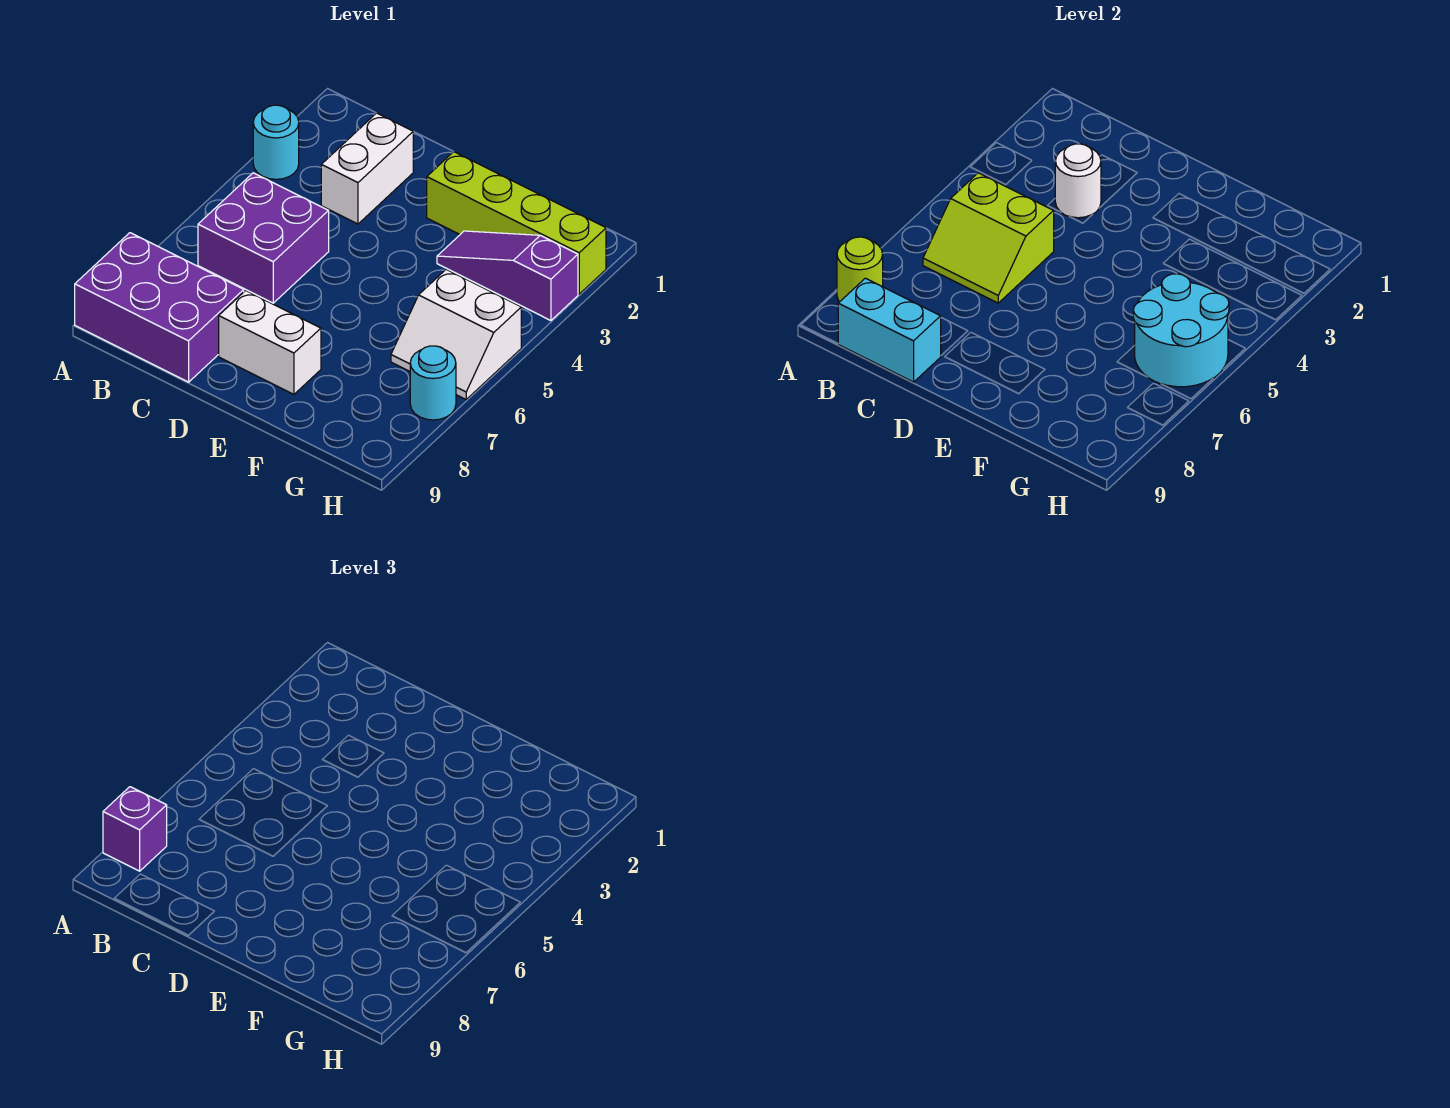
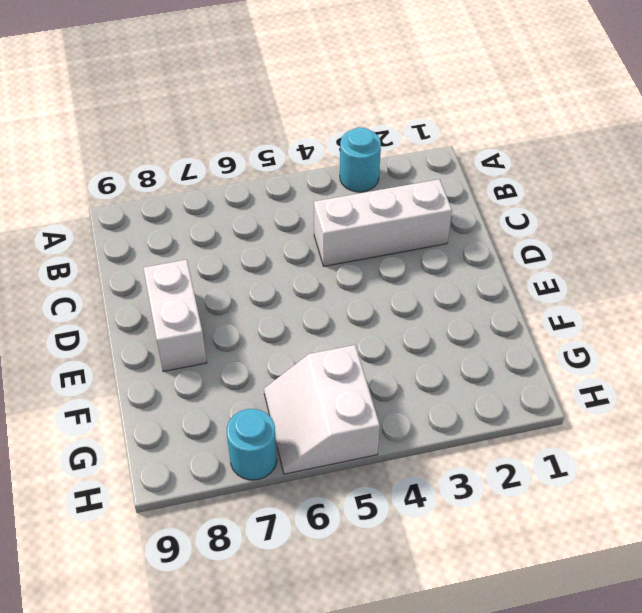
white 1x3 brick [314,179,452,266] -> white 1x2 brick [321,113,413,224]
none -> purple 2x3 brick [75,233,244,382]
none -> purple 2x2 brick [198,173,329,303]
none -> lime 1x4 brick [427,152,606,294]

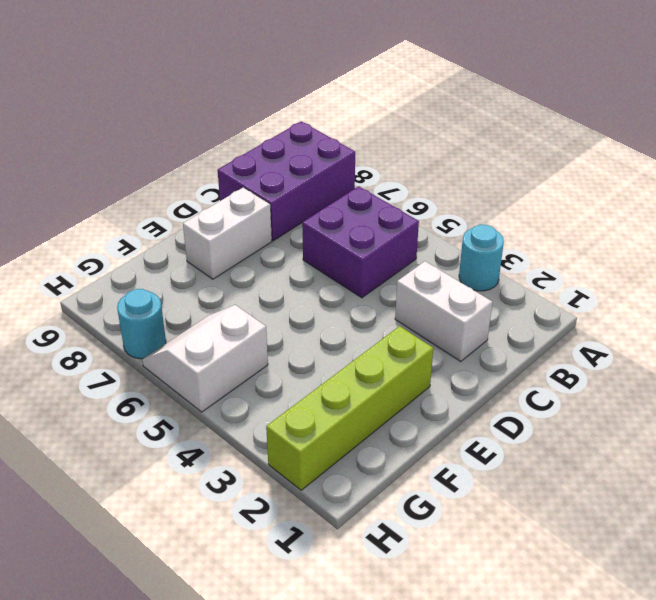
none -> purple 1x3 slope [437,231,578,321]
none -> lime 1x1 round brick [837,237,883,302]
none -> lime 2x2 slope [923,173,1054,303]

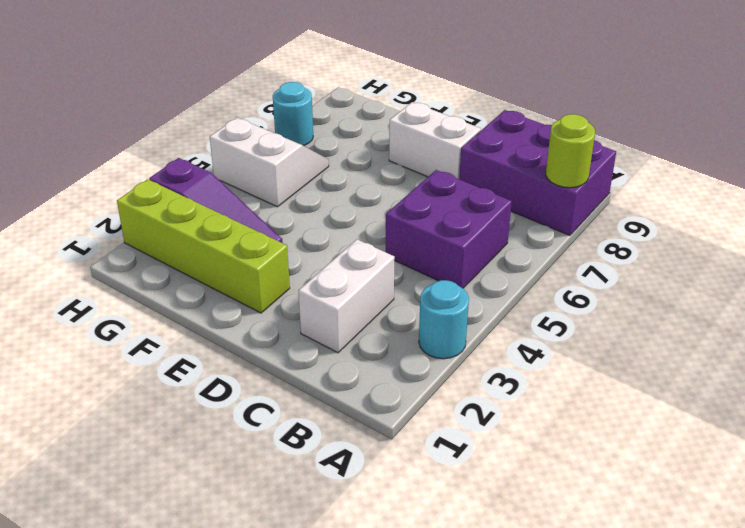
none -> lime 2x2 slope [923,173,1054,303]
none -> cyan 1x2 brick [838,278,941,382]
none -> white 1x1 round brick [1055,144,1101,218]

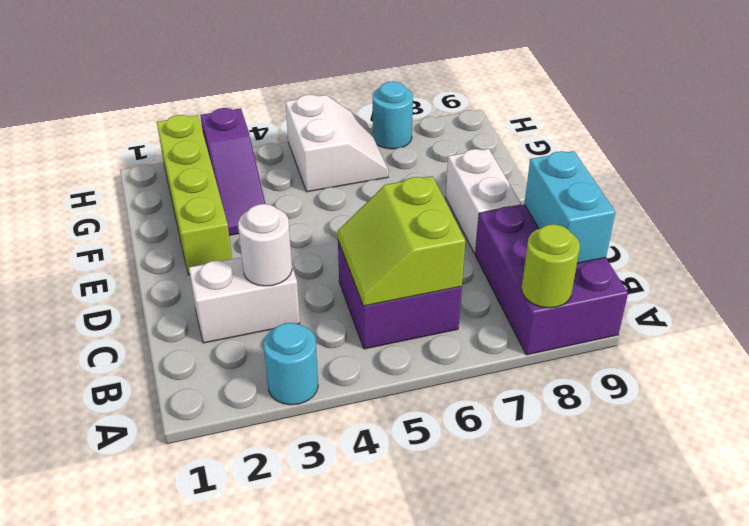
lime 2x2 slope [338,176,465,306] -> lime 2x2 slope turned to [923,173,1054,303]
none -> cyan 2x2 round brick [1133,274,1229,387]
none -> purple 1x1 brick [103,787,167,871]

